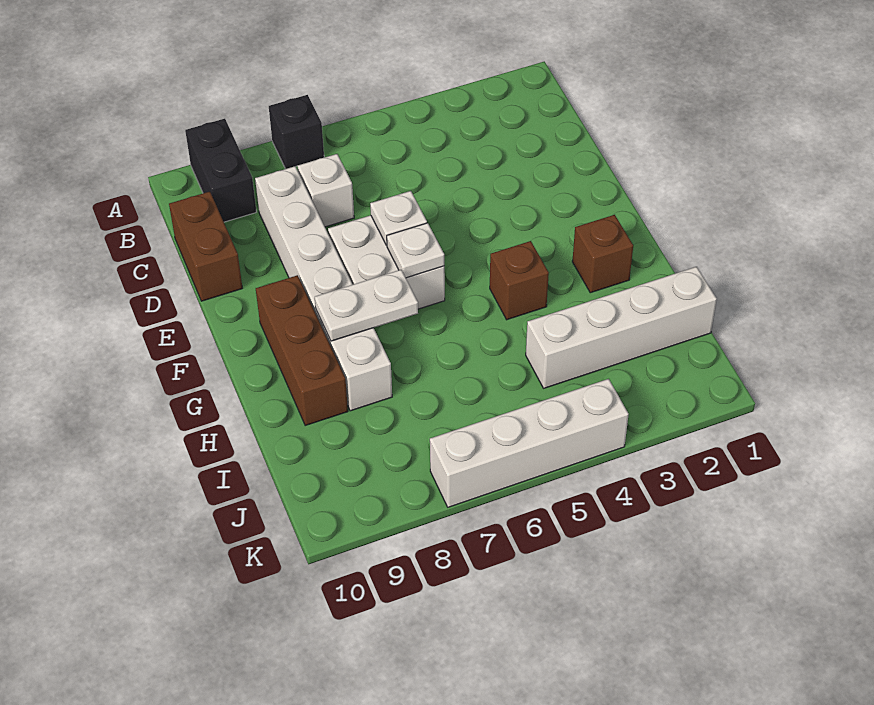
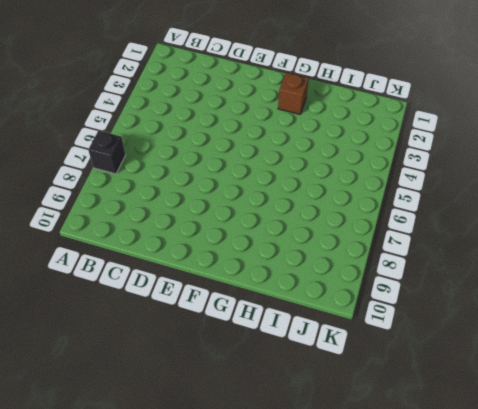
none -> black 1x2 brick [185,119,256,222]
none -> white 1x1 brick [298,154,354,227]
none -> white 1x6 brick [255,166,392,411]

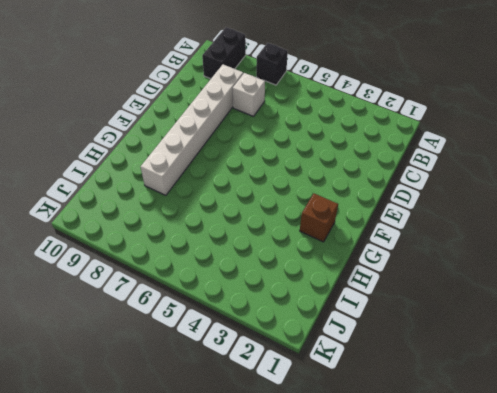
none -> brown 1x2 brick [169,192,242,301]
none -> white 2x2 brick [328,215,445,309]
none -> brown 1x3 brick [256,275,348,426]

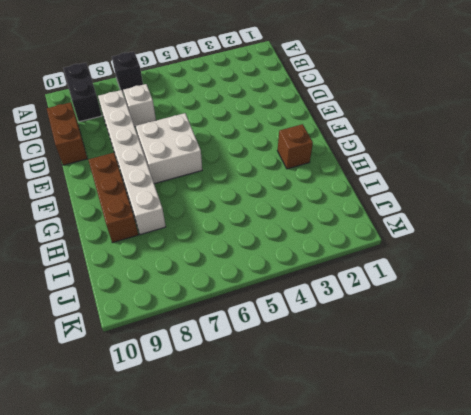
none -> brown 1x1 brick [490,241,549,320]
none -> white 1x4 brick [526,267,717,388]
none -> white 1x4 brick [430,379,629,507]

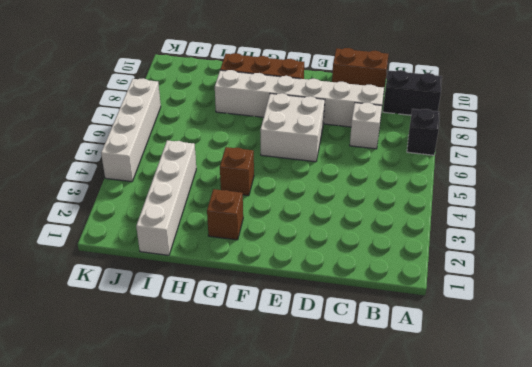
none -> white 1x1 plate [370,191,427,245]
none -> white 1x1 plate [387,223,444,278]
none -> white 1x2 plate [315,270,418,341]

